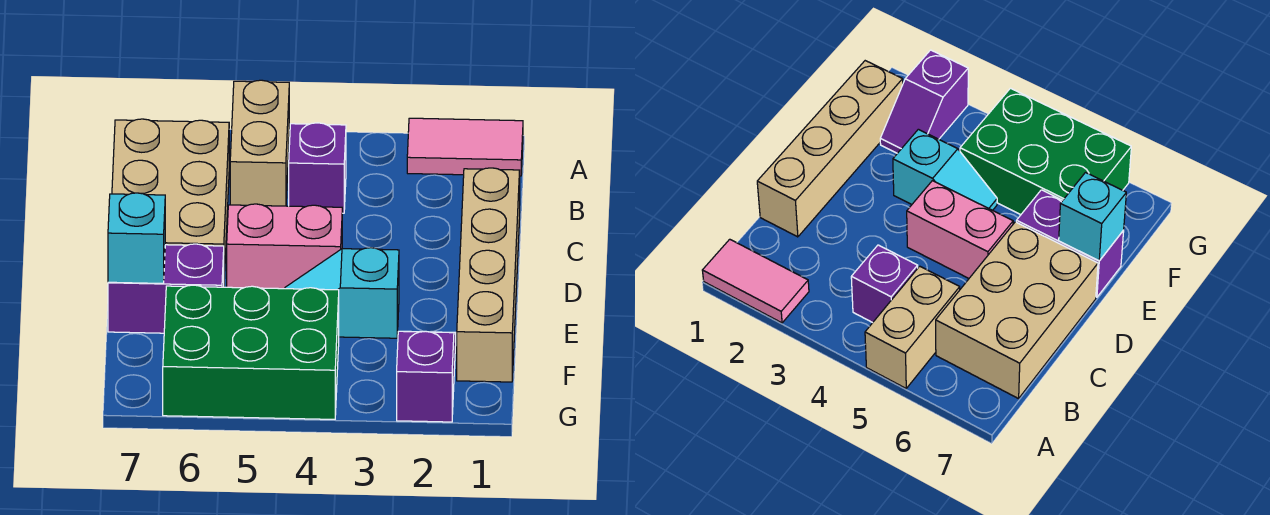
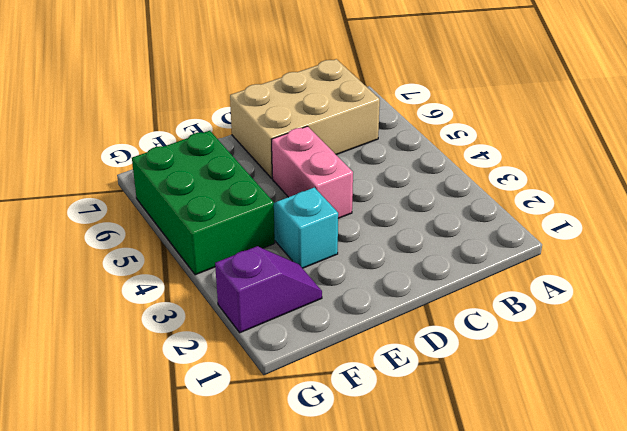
none -> pink 1x2 tile [407,118,523,176]
none -> tan 1x2 brick [230,80,289,206]

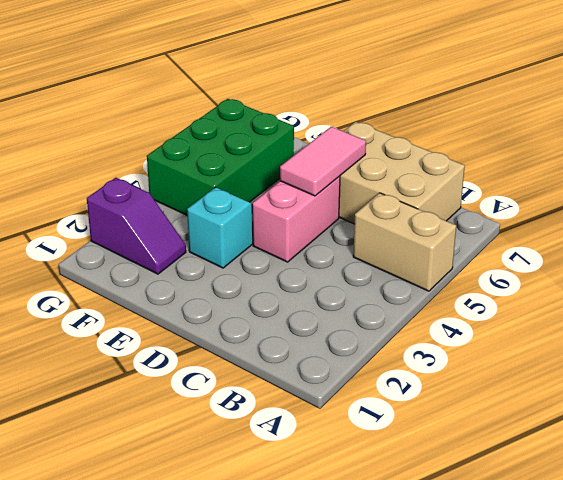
pink 1x2 tile [280,127,366,196] -> pink 1x2 tile moved to [407,118,523,176]
none -> purple 1x1 brick [289,123,346,213]
none -> tan 1x4 brick [457,168,520,382]

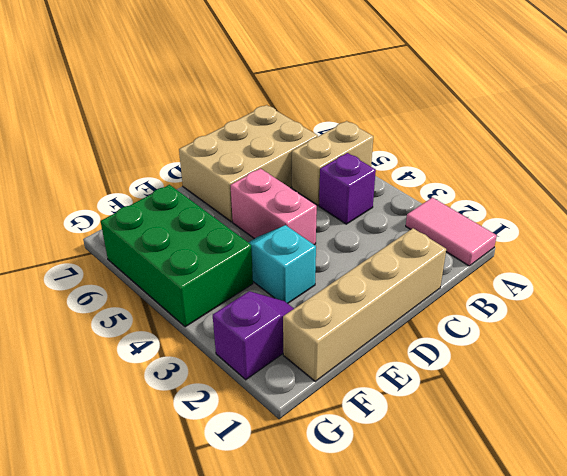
none -> purple 1x2 brick [108,244,224,333]
none -> cyan 1x1 brick [108,193,165,284]

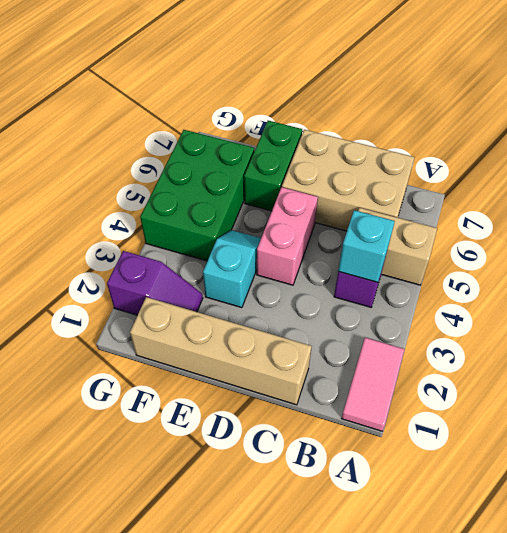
cyan 1x1 brick [338,210,395,282] -> cyan 1x1 brick moved to [108,193,165,284]
green 1x2 brick [244,121,302,211] -> purple 1x2 brick [108,244,224,333]

